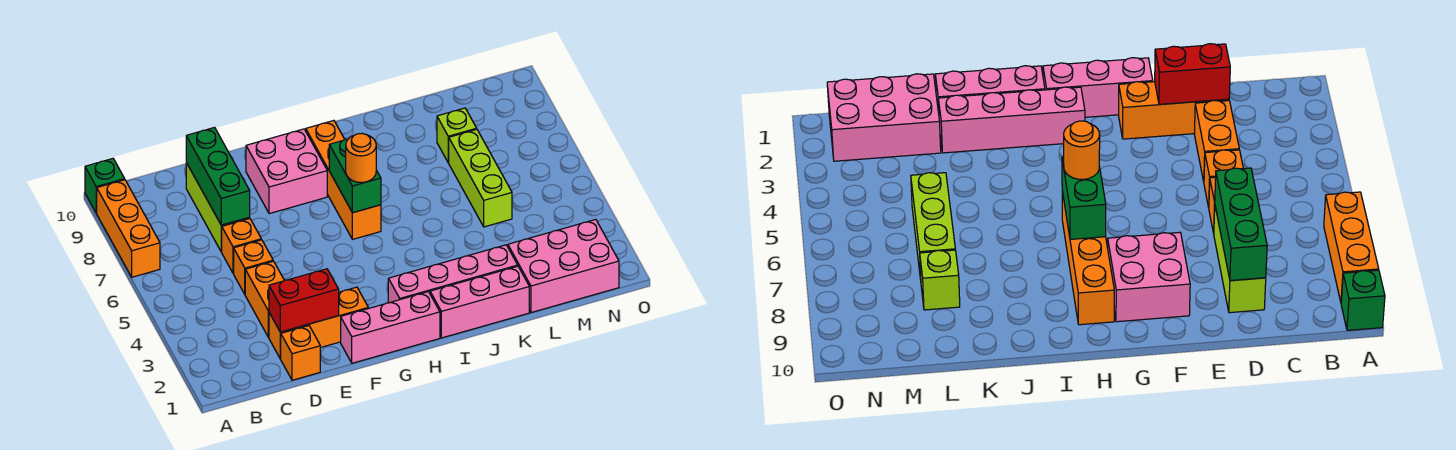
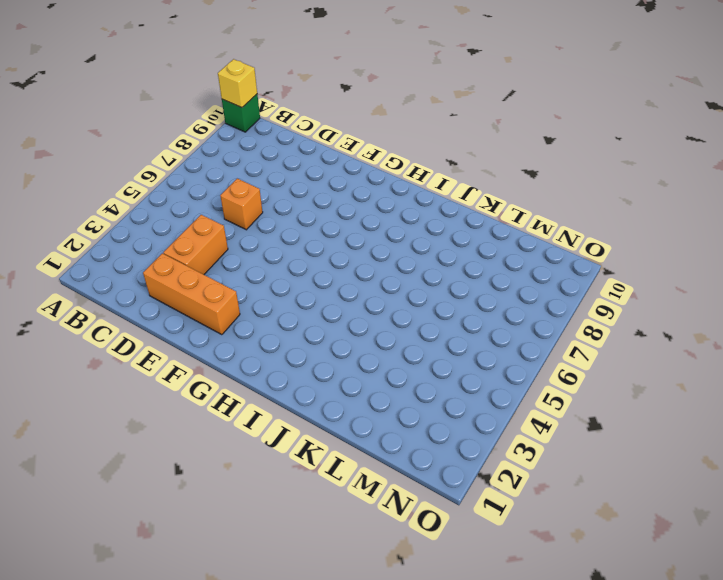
yellow 1x1 brick [218,59,257,108] -> none
none -> orange 1x3 brick [97,180,160,277]
none -> orange 1x1 brick [281,326,320,380]
none -> orange 1x1 brick [234,240,273,294]

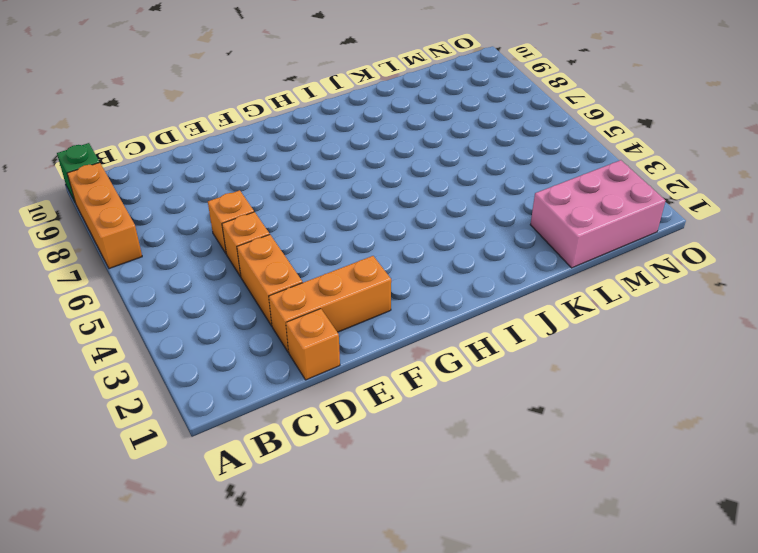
none -> lime 1x3 brick [186,163,250,252]
none -> pink 1x3 brick [341,292,440,363]
none -> pink 2x2 brick [246,129,327,214]

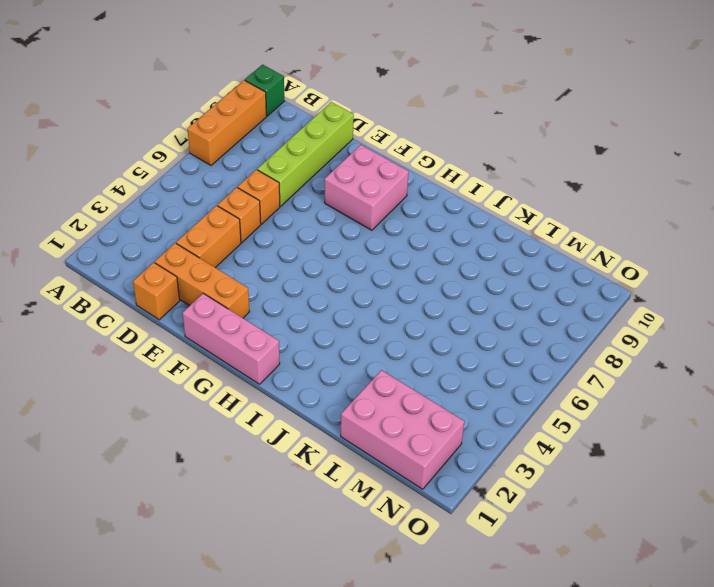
lime 1x4 brick [257,102,354,206] -> lime 1x3 brick [186,163,250,252]
none -> pink 1x4 brick [388,245,518,303]
none -> orange 1x4 brick [306,121,381,239]
none -> pink 1x3 brick [430,266,529,338]

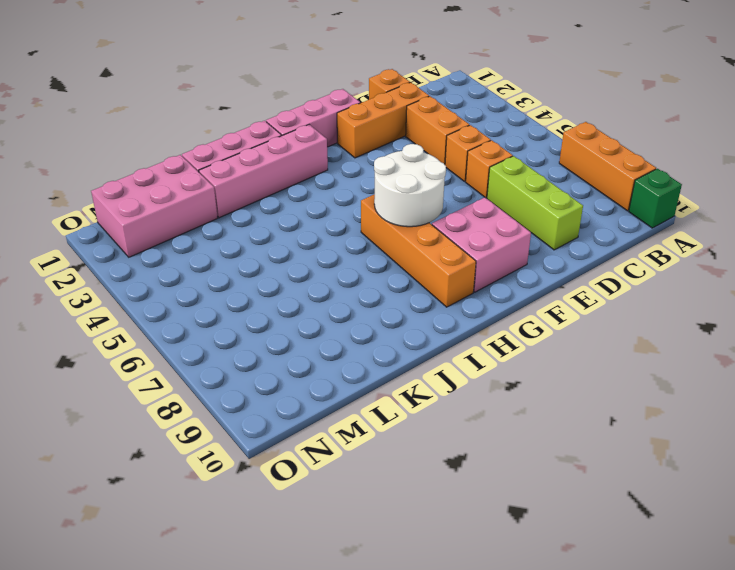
white 2x2 round brick [374,144,446,227] -> green 1x2 brick [329,139,381,213]
none -> lime 1x3 brick [449,129,512,227]
none -> lime 1x1 brick [437,108,477,163]
none -> red 1x2 brick [269,269,339,332]

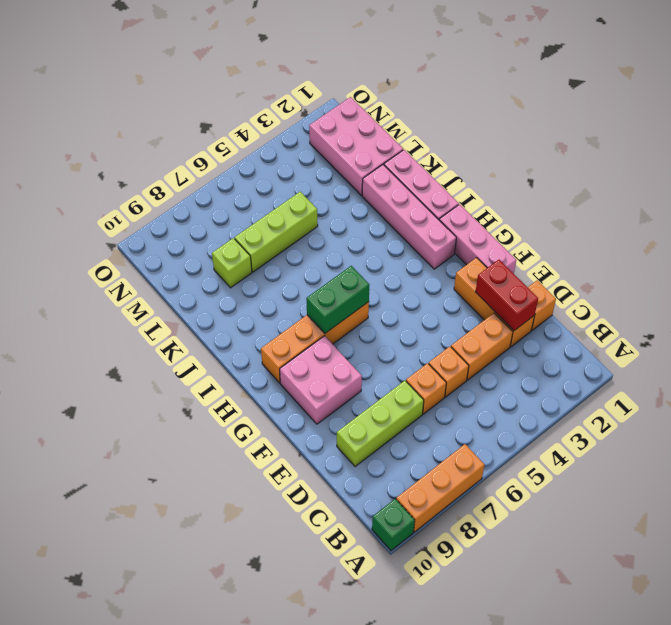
none -> green 1x3 brick [186,128,250,225]
none -> orange 1x1 round brick [346,133,376,183]

